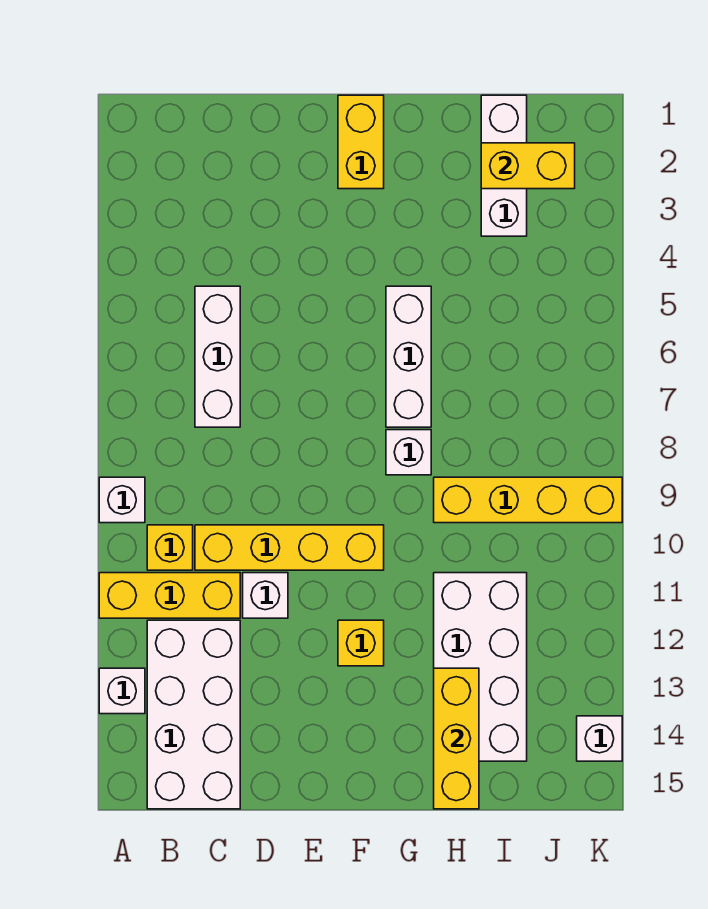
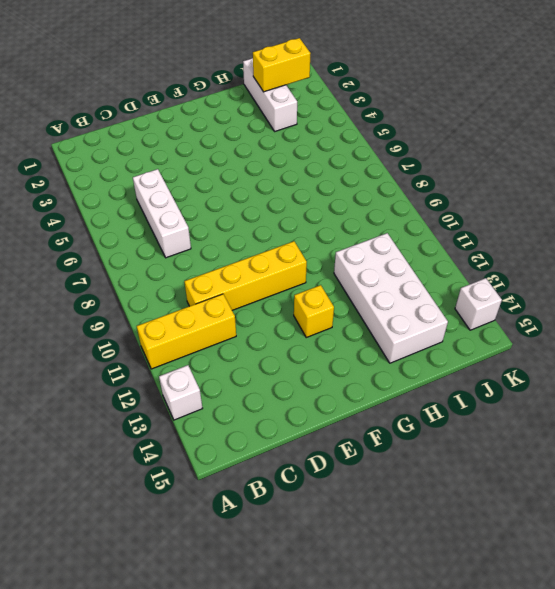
none -> white 1x1 brick [99,477,145,523]
none -> yellow 1x1 brick [147,525,193,570]
none -> white 2x4 brick [147,620,240,809]

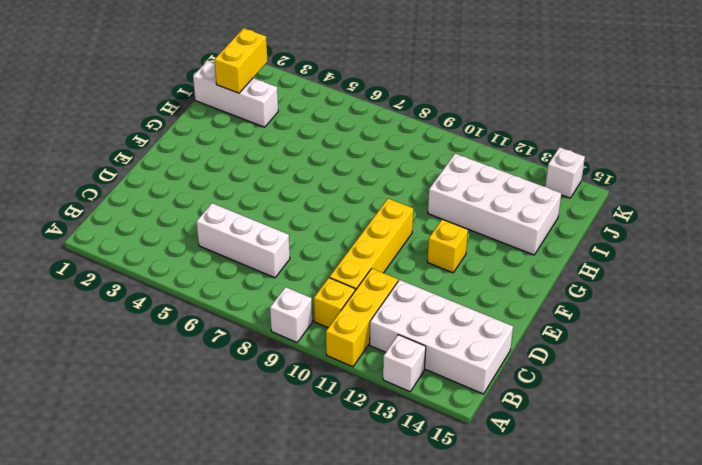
none -> white 1x1 brick [243,573,288,618]
none -> yellow 1x2 brick [338,95,384,189]
none -> white 1x3 brick [386,286,431,427]

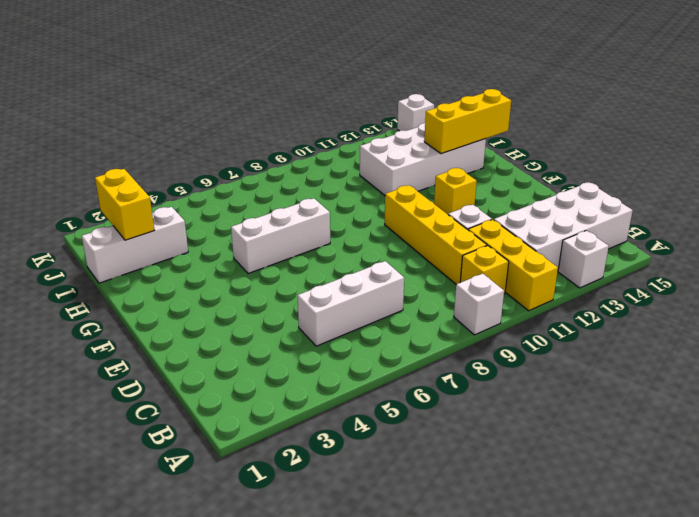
none -> yellow 1x2 brick [338,95,384,189]
none -> white 1x1 brick [386,430,431,475]
none -> yellow 1x4 brick [434,477,622,523]

